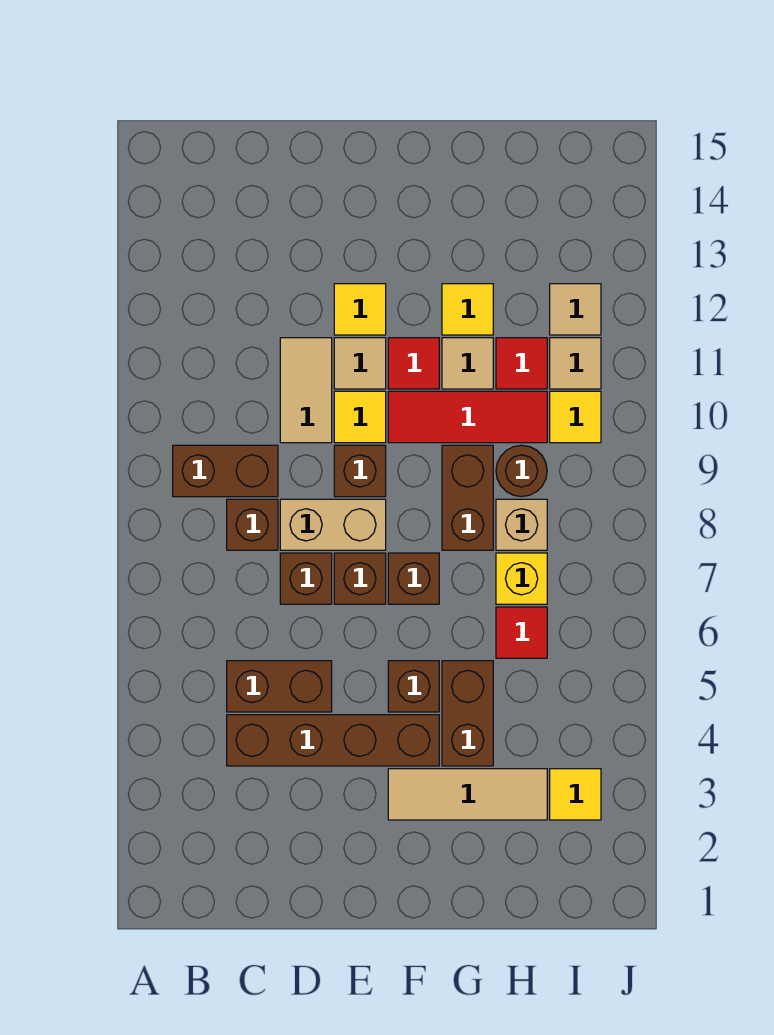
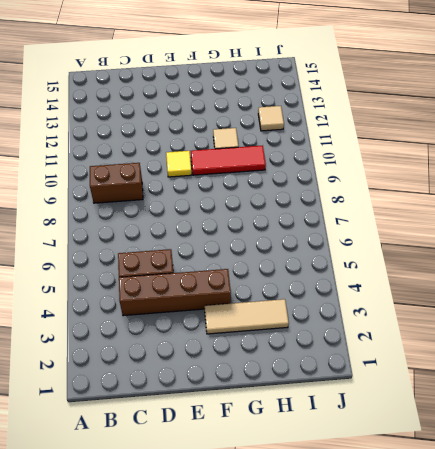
none -> brown 1x1 brick [227,499,278,550]
none -> brown 1x1 brick [280,553,332,604]
none -> tan 1x2 brick [280,499,386,550]
none -> tan 1x2 tile [280,338,332,443]

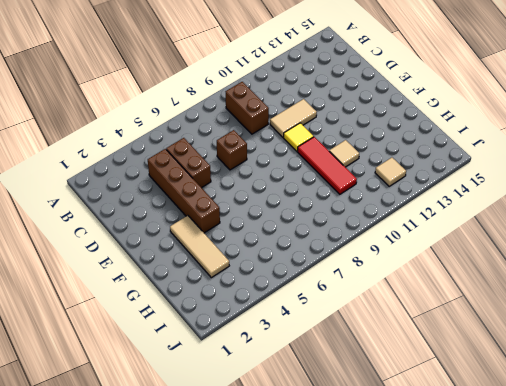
none -> brown 1x1 brick [227,499,278,550]
none -> tan 1x2 brick [280,499,386,550]
none -> brown 1x1 brick [334,553,386,604]
none -> brown 1x1 brick [334,445,386,497]

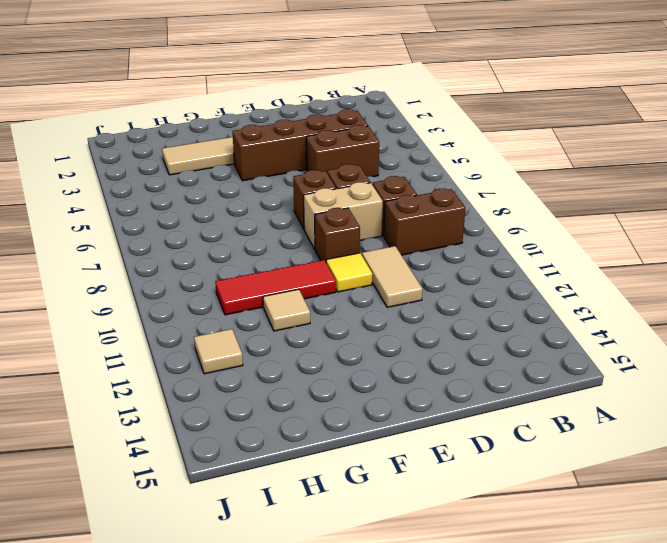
none -> tan 1x1 tile [334,338,386,389]
none -> yellow 1x1 tile [334,284,386,335]
none -> brown 1x1 brick [388,661,439,712]
none -> brown 1x1 brick [388,553,439,604]

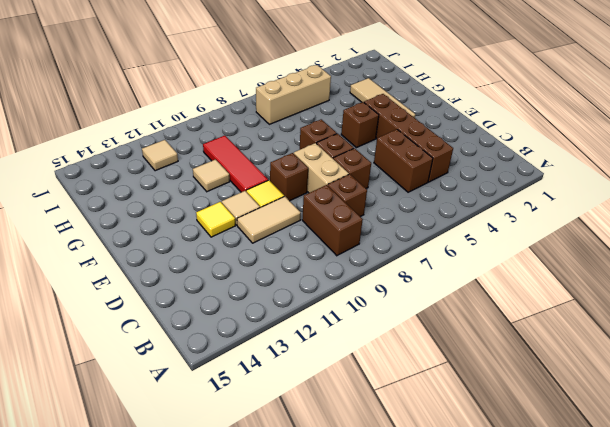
tan 1x3 brick [256,65,331,124] -> none
none -> red 1x1 tile [388,338,439,389]
none -> brown 1x2 brick [442,661,493,766]
none -> brown 1x2 brick [442,445,493,550]
none -> yellow 1x1 tile [442,284,493,335]

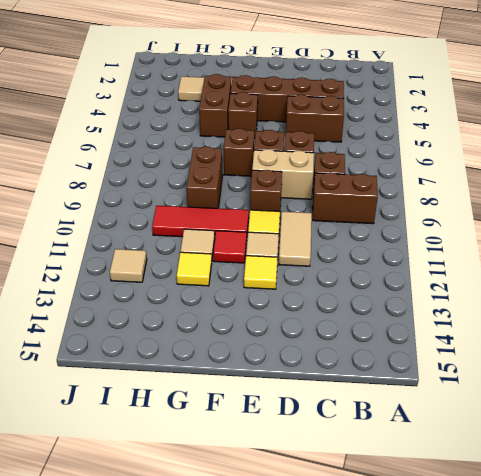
none -> red 1x1 tile [496,607,547,658]
none -> yellow 1x1 brick [496,553,547,604]
none -> tan 1x1 brick [496,499,547,550]
none -> brown 1x1 round brick [496,445,547,497]

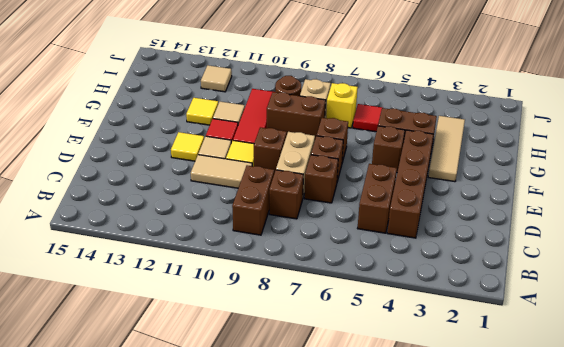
none -> red 1x1 tile [496,338,547,389]
none -> yellow 1x1 tile [550,769,601,820]
none -> yellow 1x1 tile [550,391,601,443]
none -> tan 1x1 tile [550,338,601,389]

